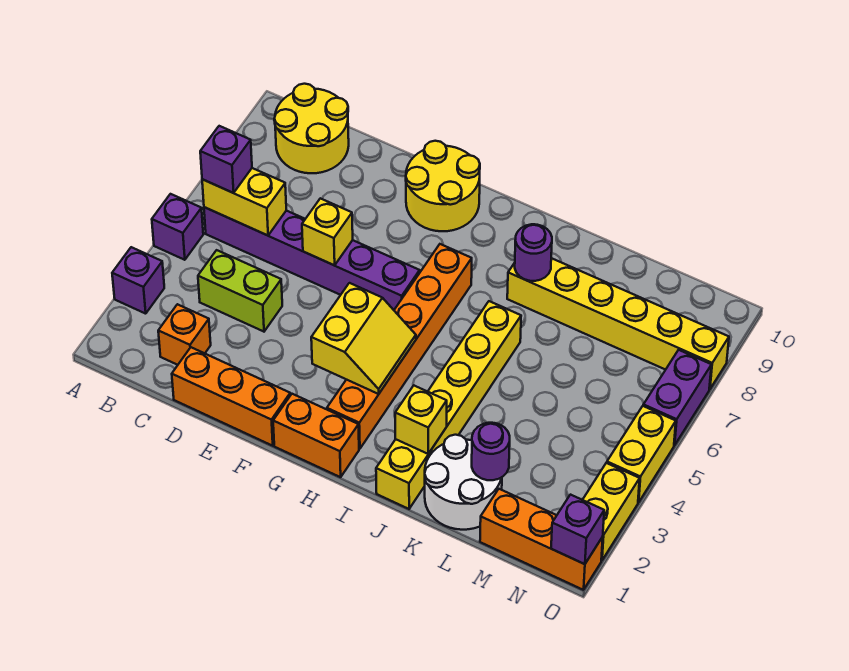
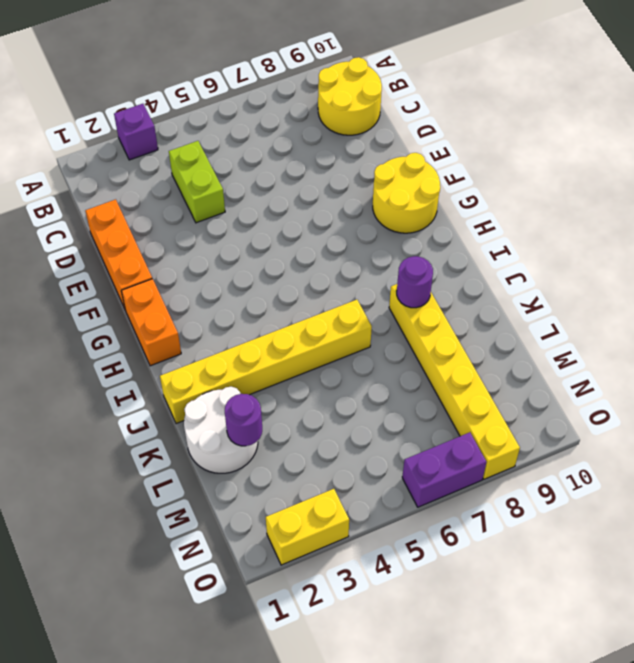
none -> purple 1x1 brick [152,194,203,260]
none -> purple 1x6 brick [204,207,420,310]
none -> orange 1x1 brick [158,304,211,365]

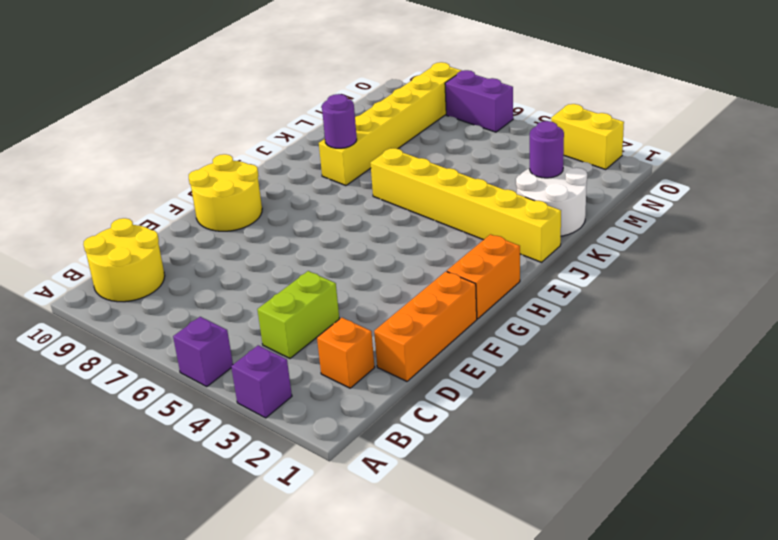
none -> purple 1x6 brick [204,207,420,310]
none -> orange 1x6 brick [327,244,472,449]
none -> orange 1x3 brick [480,489,603,590]

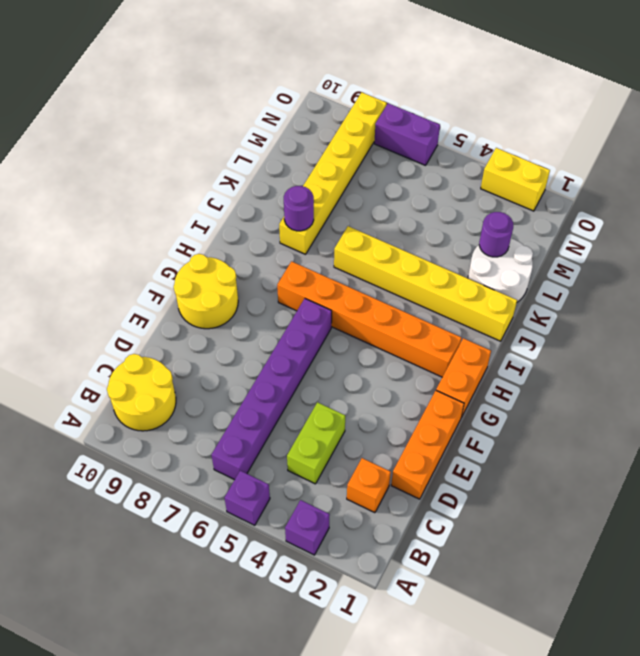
none -> orange 1x3 brick [480,489,603,590]
none -> yellow 1x2 brick [607,406,676,502]
none -> yellow 1x2 brick [202,168,286,235]

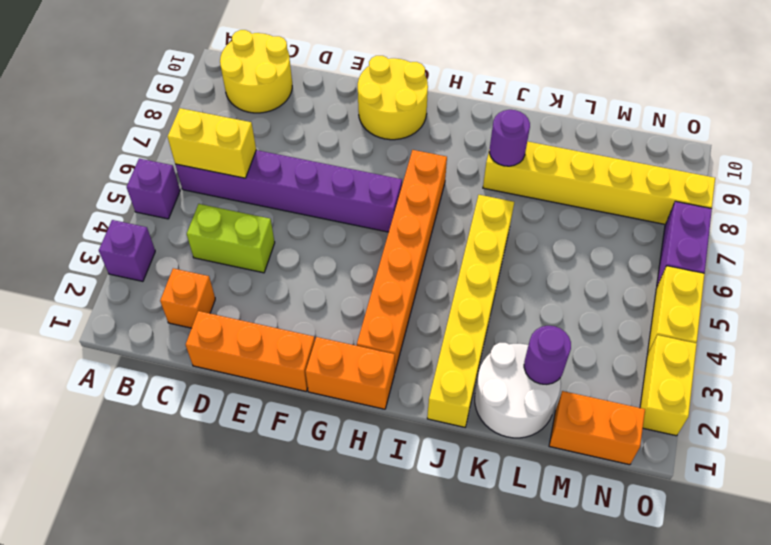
orange 1x2 brick [549,391,645,465] -> orange 1x3 brick [480,489,603,590]
none -> yellow 1x1 brick [302,198,353,265]
none -> yellow 2x2 slope [311,283,416,394]
none -> yellow 1x1 brick [395,385,447,454]

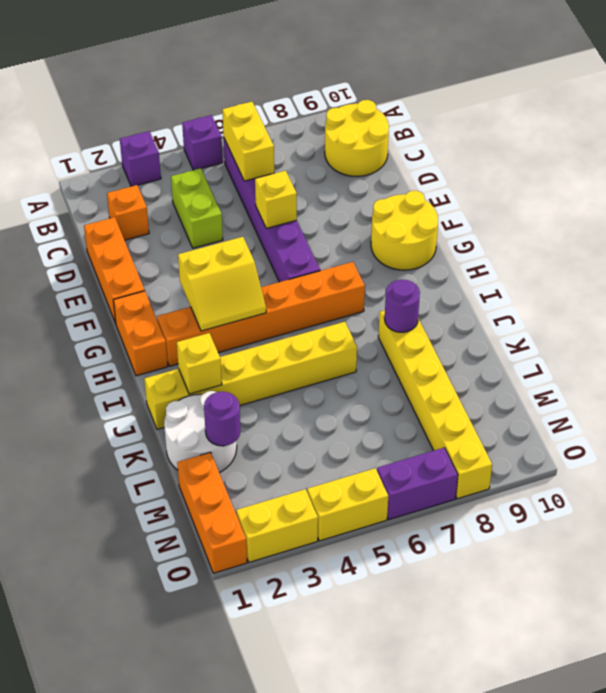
none -> purple 1x1 brick [551,495,604,564]
none -> purple 1x1 brick [200,126,252,193]

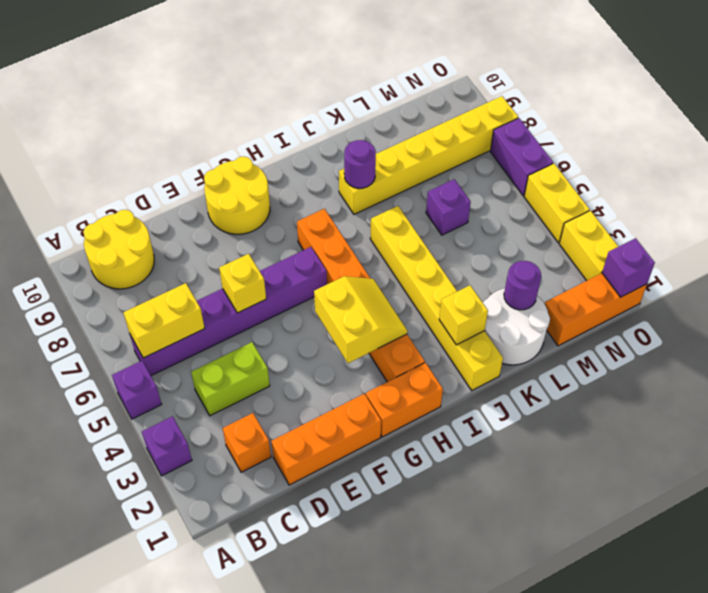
purple 1x1 brick [426,179,471,235] -> purple 1x1 brick moved to [200,126,252,193]

